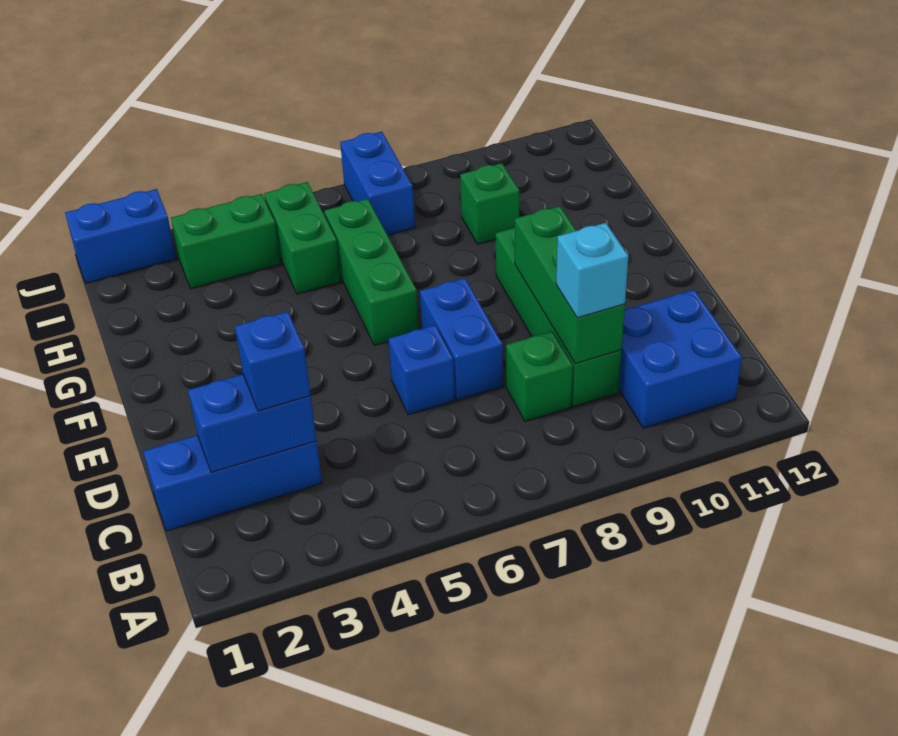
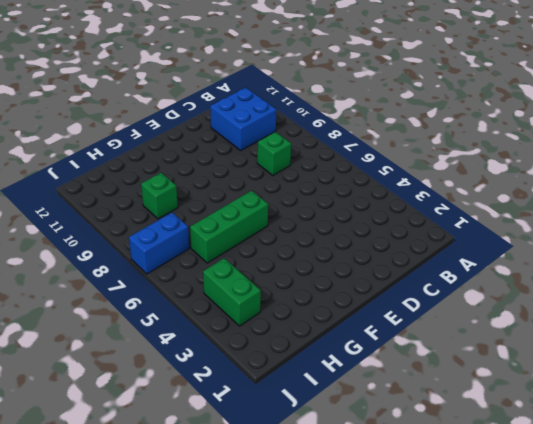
none -> blue 1x3 brick [143,435,322,531]
none -> green 1x4 brick [496,228,622,407]
none -> blue 1x1 brick [389,325,455,415]

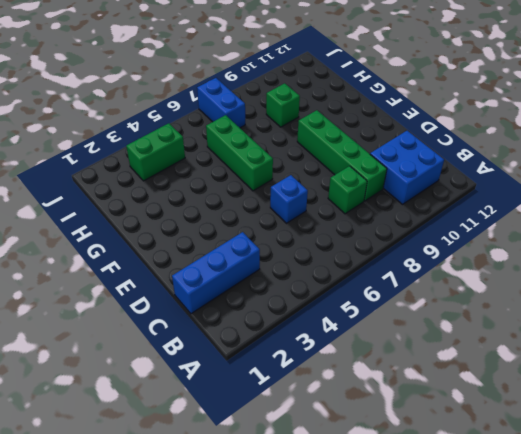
none -> blue 1x2 brick [420,278,503,400]
none -> green 1x2 brick [264,182,341,294]
none -> blue 1x2 brick [65,189,176,283]

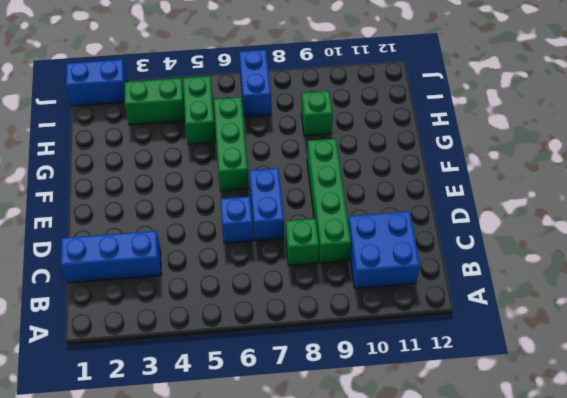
none -> blue 1x2 brick [188,374,317,472]
none -> green 1x3 brick [515,206,625,364]
none -> blue 1x1 brick [235,311,311,411]

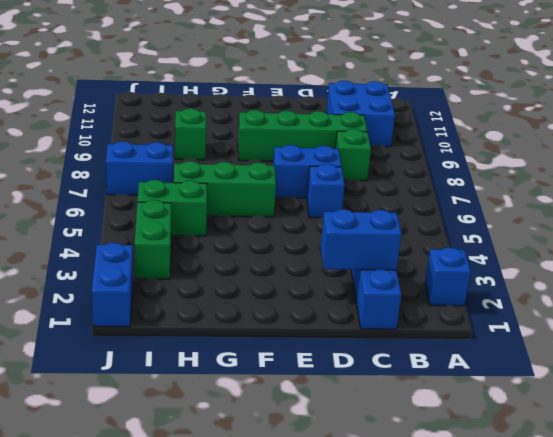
blue 1x1 brick [425,247,471,306] -> blue 1x1 brick moved to [235,311,311,411]
blue 1x2 brick [321,209,402,270] -> blue 1x2 brick turned to [188,374,317,472]
none -> green 1x3 brick [515,206,625,364]
none -> cyan 1x1 brick [556,223,629,318]

